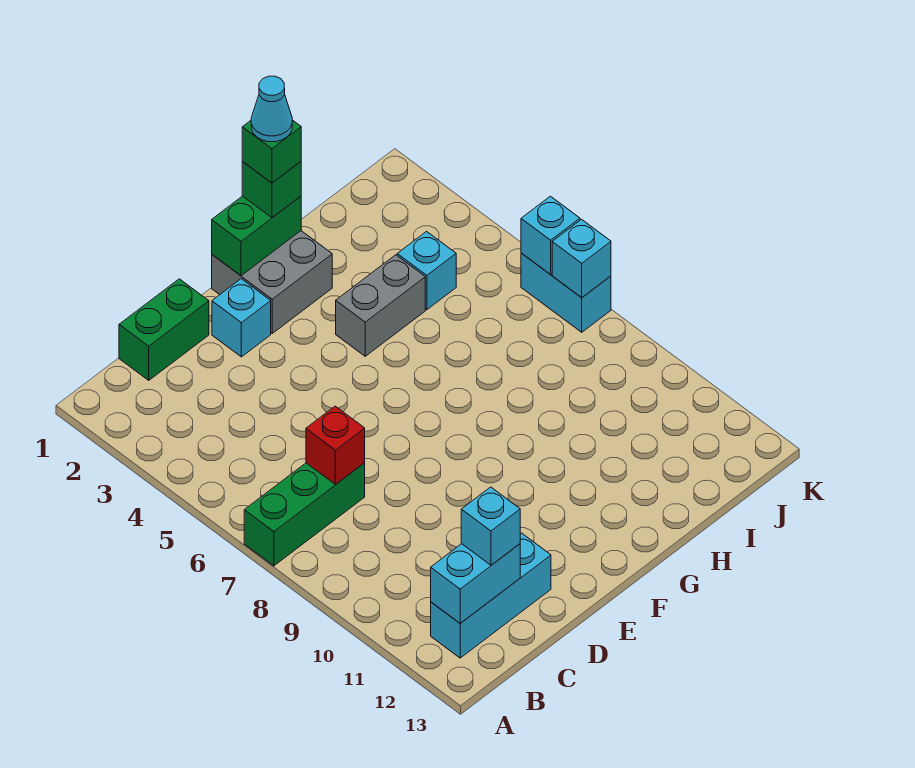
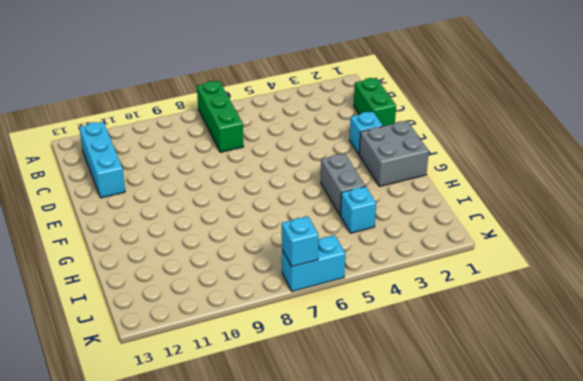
none -> cyan 1x2 brick [431,544,520,623]
none -> red 1x1 brick [306,406,365,484]
none -> green 1x2 brick [212,196,301,276]

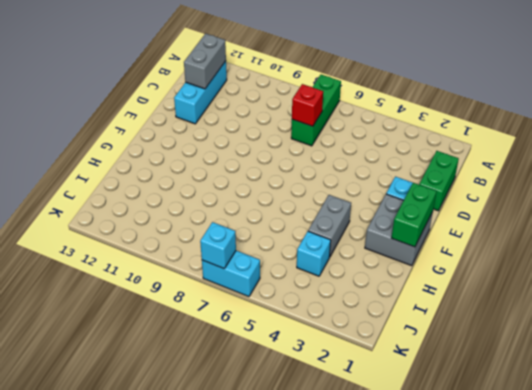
grey 1x2 brick [184,34,226,89] -> cyan 1x2 brick [431,544,520,623]
none -> cyan 1x1 brick [521,196,580,275]
none -> cyan 1x1 brick [461,487,520,565]
none -> green 1x1 brick [242,162,301,218]

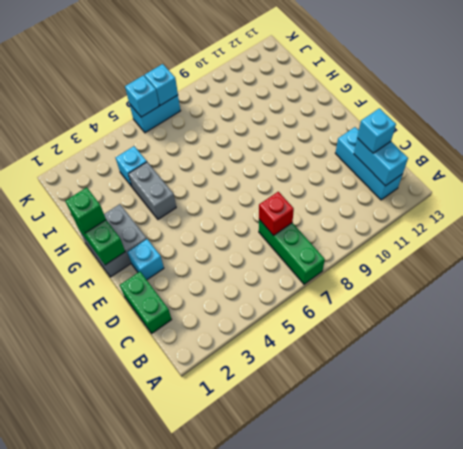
none -> green 1x1 brick [242,120,301,183]
none -> cyan 1x1 cone [251,76,292,142]

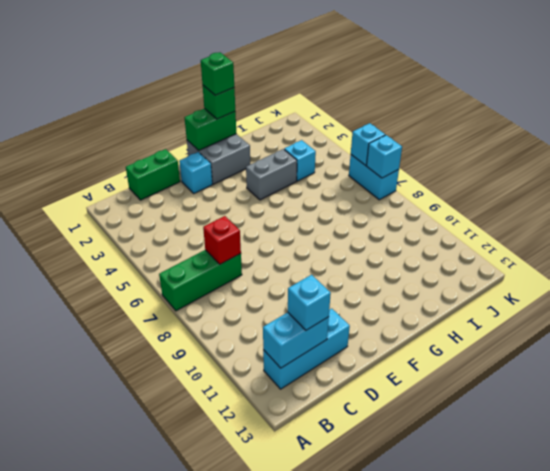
none -> cyan 1x1 cone [251,76,292,142]

